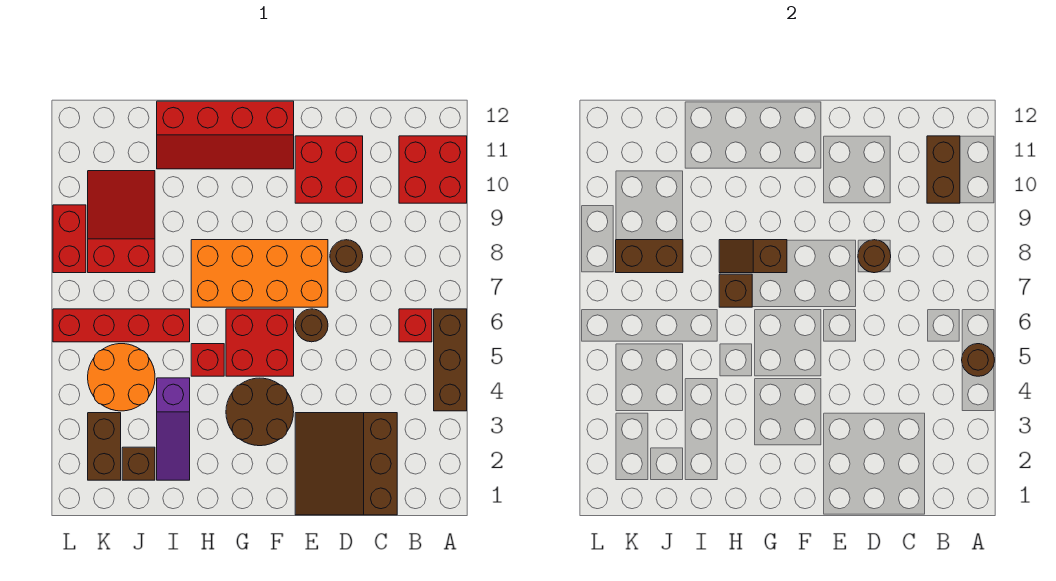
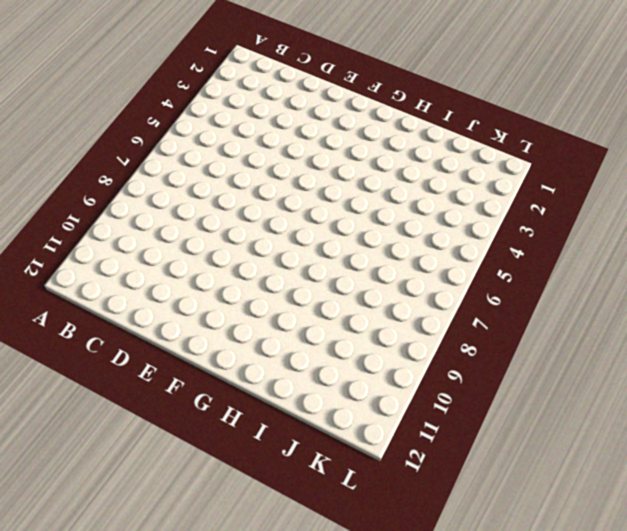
none -> brown 1x3 brick [434,309,467,411]
none -> red 2x2 brick [399,136,467,203]
none -> red 1x1 brick [399,309,432,342]

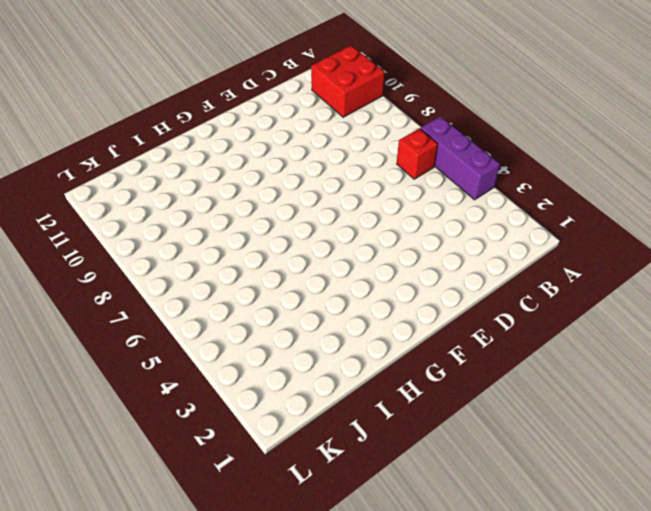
purple 1x3 brick [420,116,500,200] -> brown 1x3 brick [434,309,467,411]
none -> brown 3x3 slope [295,413,397,515]
none -> brown 1x1 round brick [330,240,363,273]
none -> red 2x2 brick [295,136,363,203]

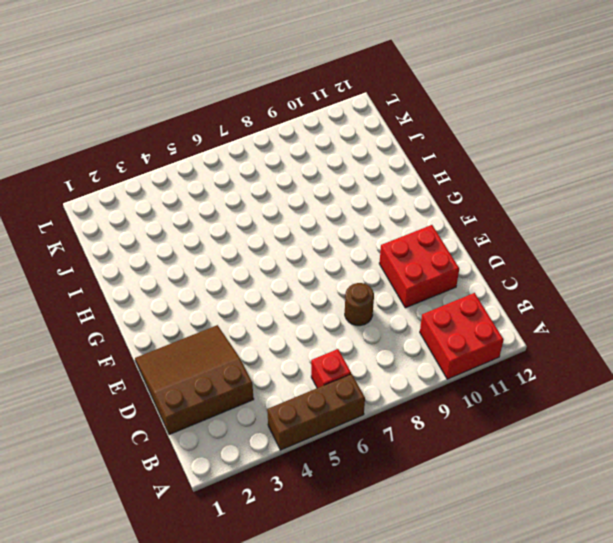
none -> brown 1x1 round brick [295,309,328,342]
none -> orange 2x4 brick [191,240,328,307]
none -> brown 2x2 round brick [226,378,294,446]

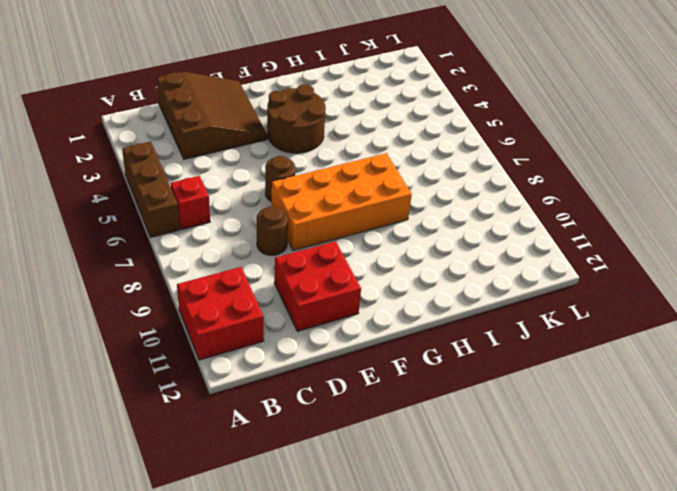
none -> red 2x2 brick [226,309,294,376]
none -> red 2x4 slope [157,101,294,169]
none -> red 1x1 brick [191,344,224,376]

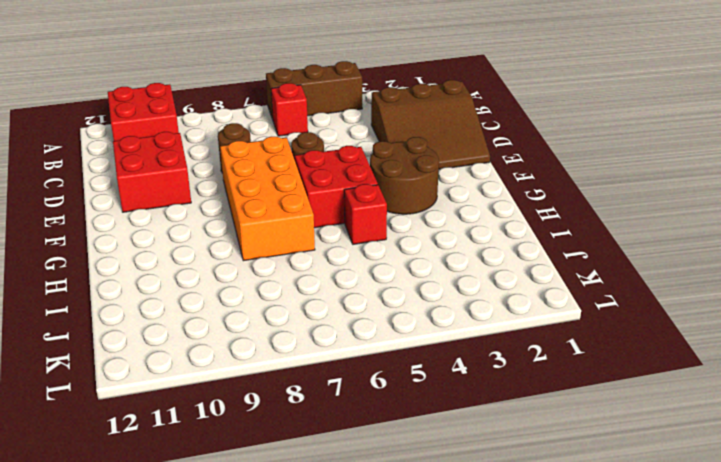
none -> red 2x4 slope [157,101,294,169]
none -> purple 1x3 slope [157,378,190,480]
none -> red 1x4 brick [53,309,190,342]

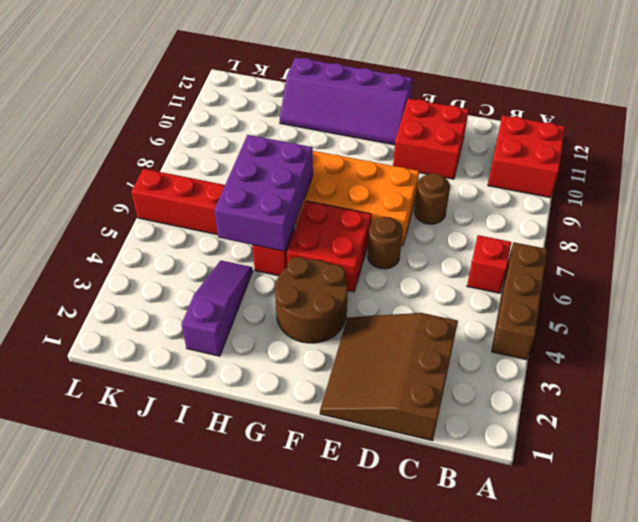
purple 2x4 slope [280,57,412,145] -> red 2x4 slope [157,101,294,169]
purple 2x3 brick [214,135,313,251] -> brown 1x1 brick [719,274,752,307]
purple 1x3 slope [181,260,253,356] -> purple 1x3 slope turned to [157,378,190,480]
none -> brown 1x1 brick [122,447,155,480]
none -> orange 2x2 round brick [88,344,155,411]
none -> red 2x3 slope [88,171,155,273]

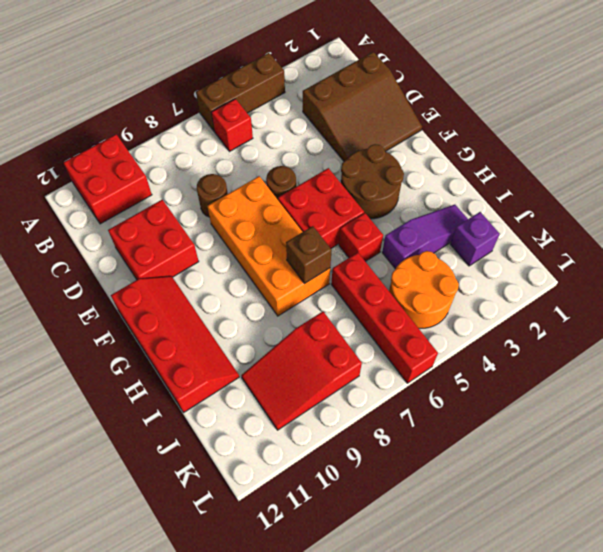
purple 1x1 brick [450,212,500,266] -> brown 1x1 brick [122,447,155,480]
none -> brown 1x2 brick [88,413,121,480]
none -> red 1x2 brick [53,205,86,273]
none -> brown 1x1 round brick [962,344,994,376]

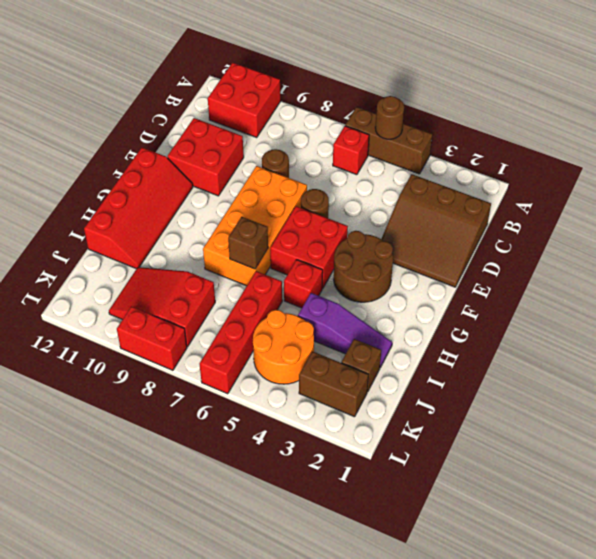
none -> brown 1x2 brick [927,136,960,203]
none -> brown 1x1 round brick [858,240,891,273]
none -> brown 1x2 slope [719,240,787,273]

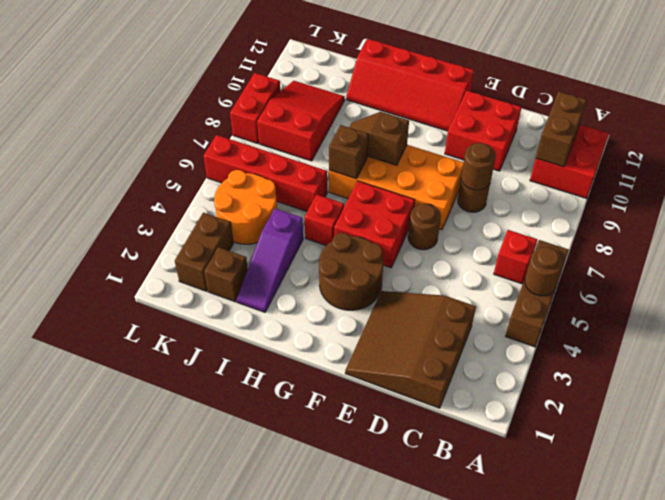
none -> brown 1x2 brick [616,240,683,273]

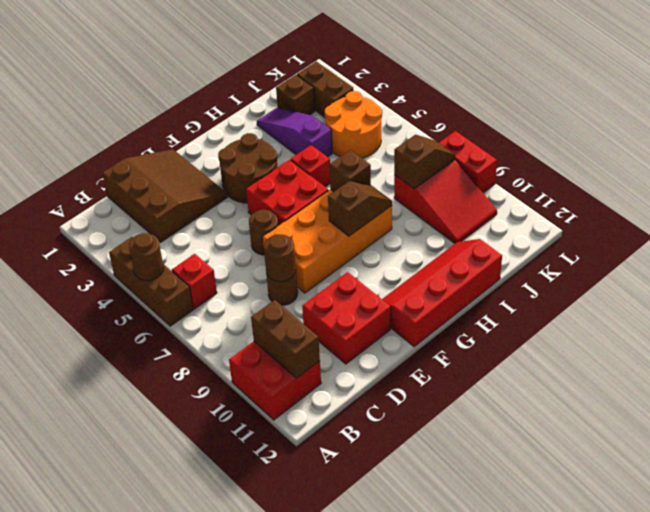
brown 1x2 slope [394,135,455,189] -> brown 1x2 brick [616,240,683,273]
none -> red 1x4 brick [53,309,190,342]

